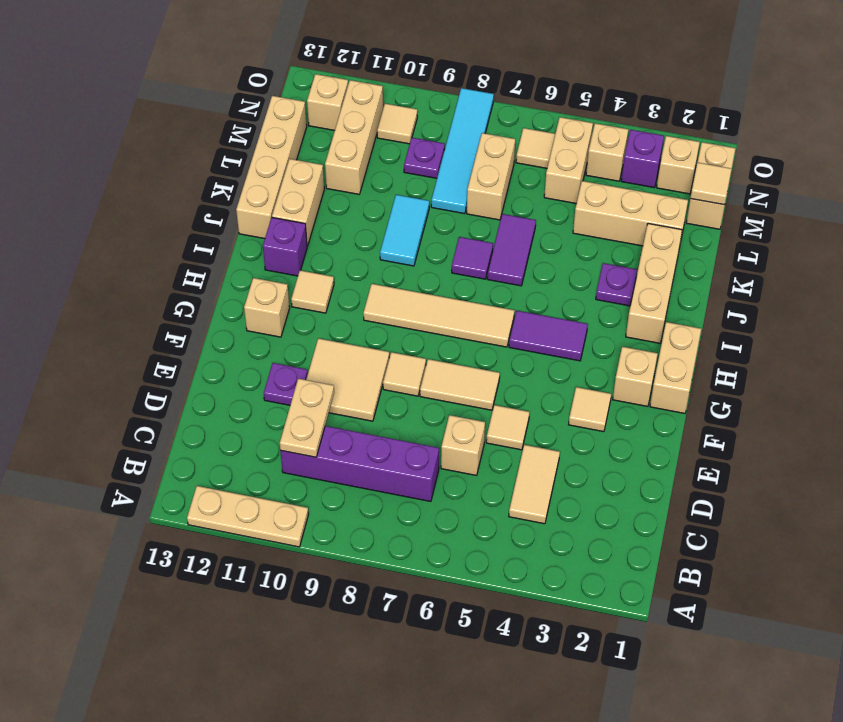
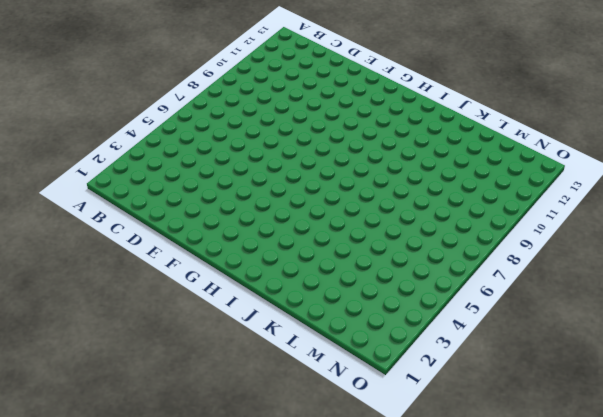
none -> tan 1x3 plate [187,486,309,547]
none -> tan 1x2 tile [509,445,560,524]
none -> purple 1x4 brick [280,426,439,501]
none -> tan 1x1 brick [441,415,485,475]

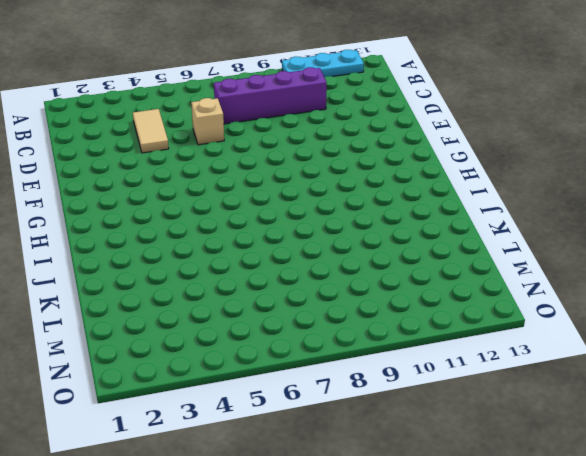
cyan 1x3 plate [282,50,364,77] -> tan 1x3 plate [187,486,309,547]
none -> tan 1x1 tile [486,405,529,450]
none -> tan 2x2 tile [306,338,389,421]
none -> purple 1x1 plate [264,363,308,405]
none -> tan 1x1 tile [569,387,611,432]

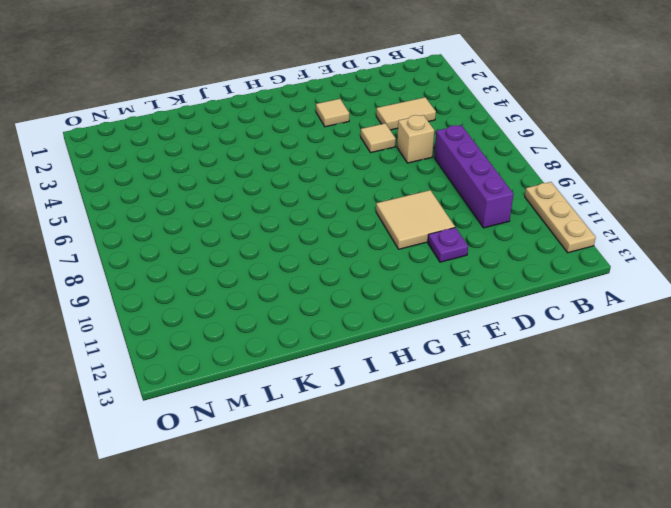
none -> tan 1x2 tile [420,359,500,410]
none -> tan 1x1 tile [383,352,426,396]
none -> tan 1x2 brick [650,322,701,413]
none -> tan 1x1 brick [613,347,658,406]

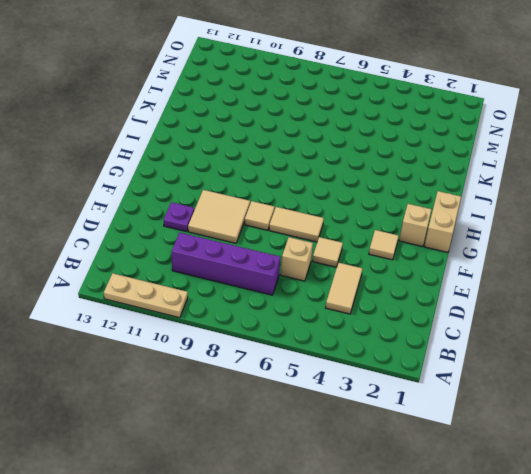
none -> tan 1x1 brick [244,278,290,337]
none -> purple 1x2 tile [509,311,588,361]
none -> tan 1x4 tile [363,284,515,347]
none -> tan 1x1 tile [291,270,334,313]

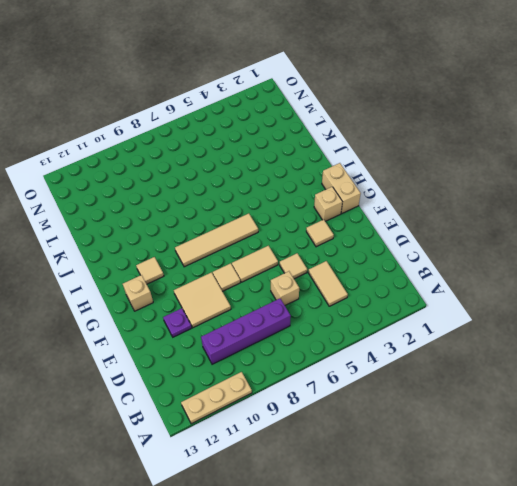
none -> purple 1x2 tile [509,311,588,361]
none -> tan 1x3 brick [626,224,682,343]
none -> purple 1x1 brick [263,218,307,276]
none -> purple 1x1 plate [596,263,637,306]

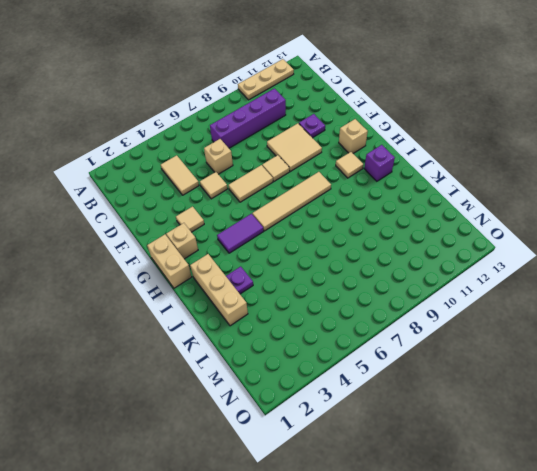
none -> purple 1x2 tile [487,214,536,286]
none -> purple 1x1 tile [452,237,493,279]
none -> cyan 1x2 tile [380,195,429,266]
none -> tan 1x2 brick [272,159,324,246]

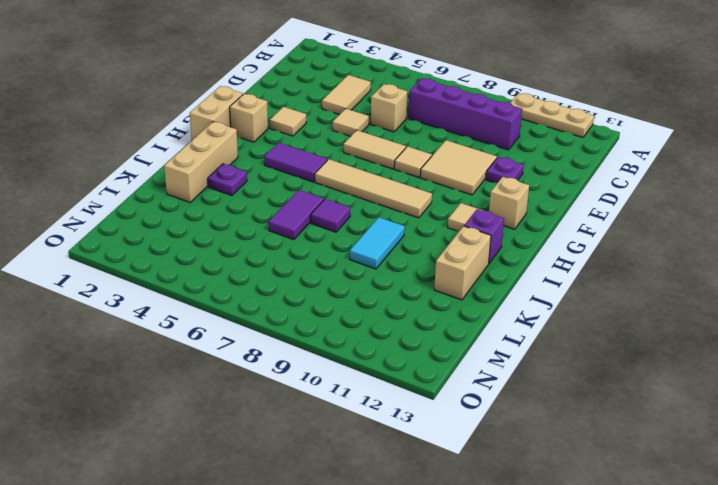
none -> tan 1x4 brick [236,96,307,239]
none -> tan 1x3 brick [573,181,688,246]
none -> tan 1x2 brick [467,133,515,220]
none -> cyan 1x4 tile [431,88,494,214]

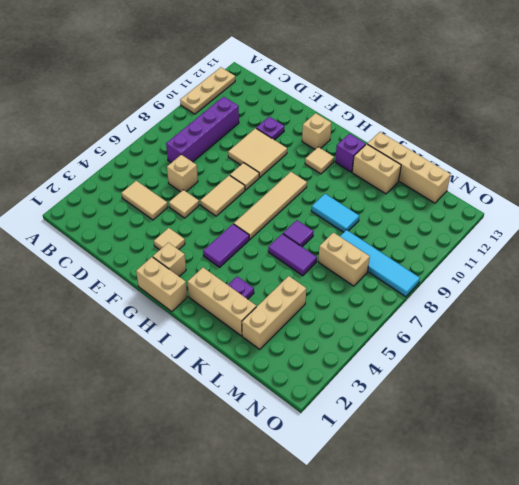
none -> tan 1x3 brick [325,80,383,194]
none -> tan 1x2 brick [686,142,736,229]
none -> tan 1x2 brick [544,117,593,204]
none -> purple 1x1 plate [404,138,445,178]

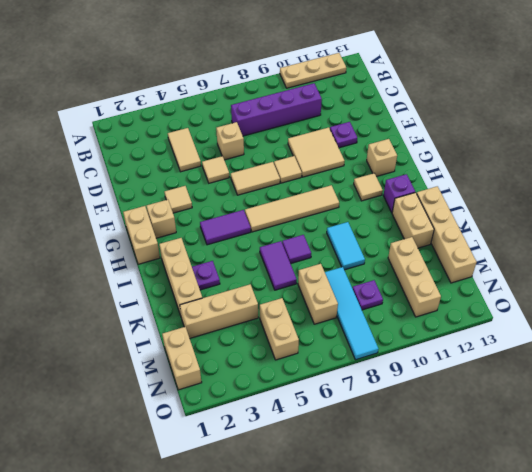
none -> tan 1x1 brick [657,136,700,194]
none -> purple 1x1 brick [621,130,664,188]
none -> tan 1x1 brick [586,123,628,181]
none -> tan 1x1 tile [516,128,555,168]

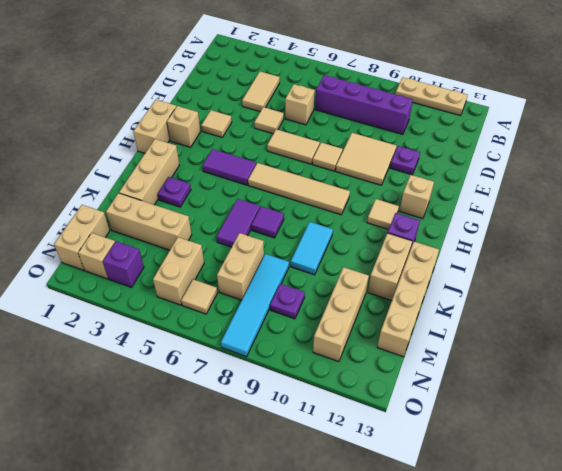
none -> tan 1x1 brick [586,123,628,181]
none -> tan 1x1 tile [377,104,417,144]
none -> tan 1x1 brick [307,74,348,130]
none -> tan 1x2 plate [280,379,334,457]

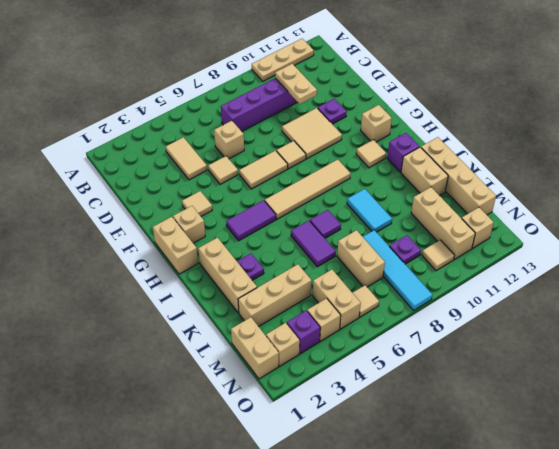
none -> tan 1x1 tile [690,162,732,205]

